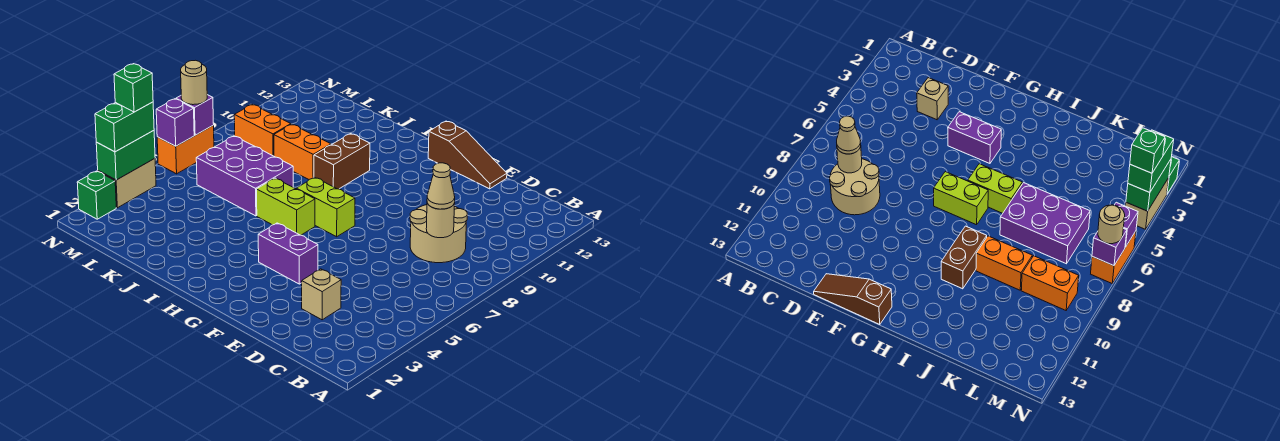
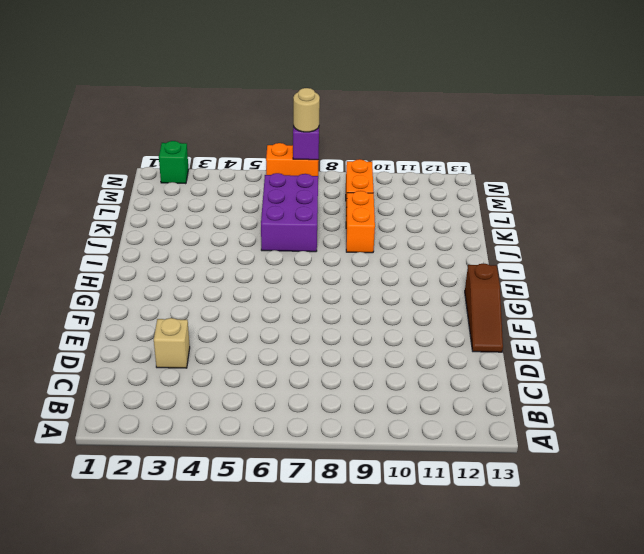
none -> tan 2x2 round brick [410,205,467,263]
none -> purple 1x2 brick [258,223,318,284]
none -> lime 1x2 brick [296,177,355,237]

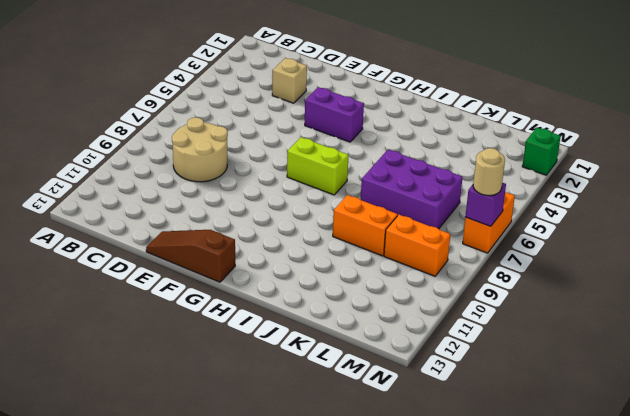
none -> lime 1x2 brick [257,178,315,235]
none -> brown 1x2 brick [314,134,370,189]
none -> tan 1x2 brick [98,159,156,208]

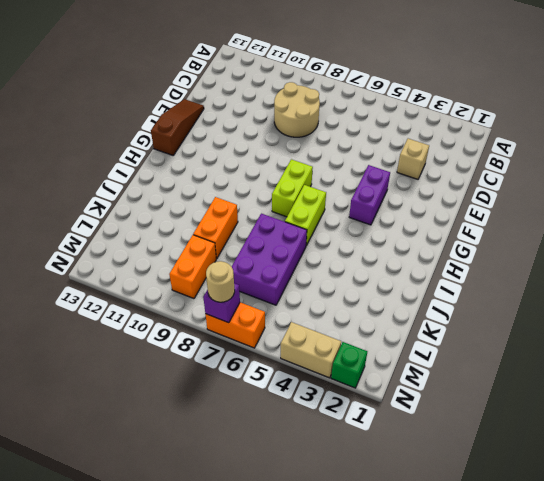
none -> brown 1x2 brick [314,134,370,189]
none -> tan 1x1 round brick [426,203,455,238]
none -> green 1x2 brick [96,131,155,180]

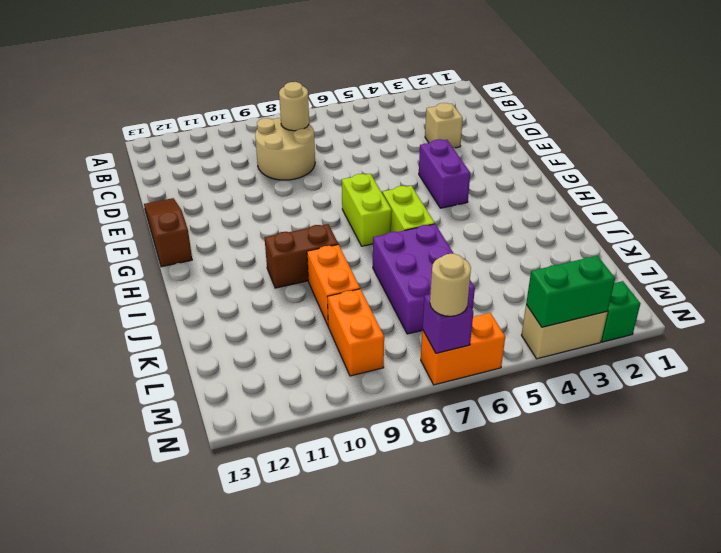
none -> purple 1x1 brick [156,99,194,146]
none -> tan 1x1 cone [427,163,455,209]
none -> green 1x2 brick [95,102,154,152]

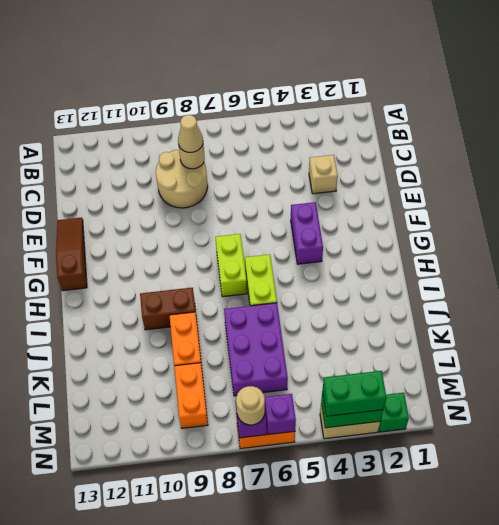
none -> green 1x1 brick [114,64,153,112]

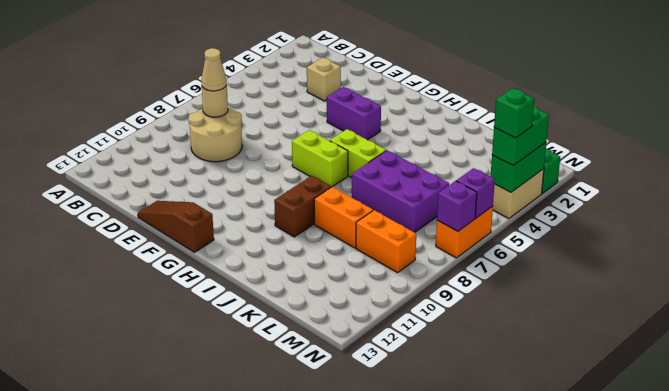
none -> tan 1x1 round brick [181,60,207,105]

